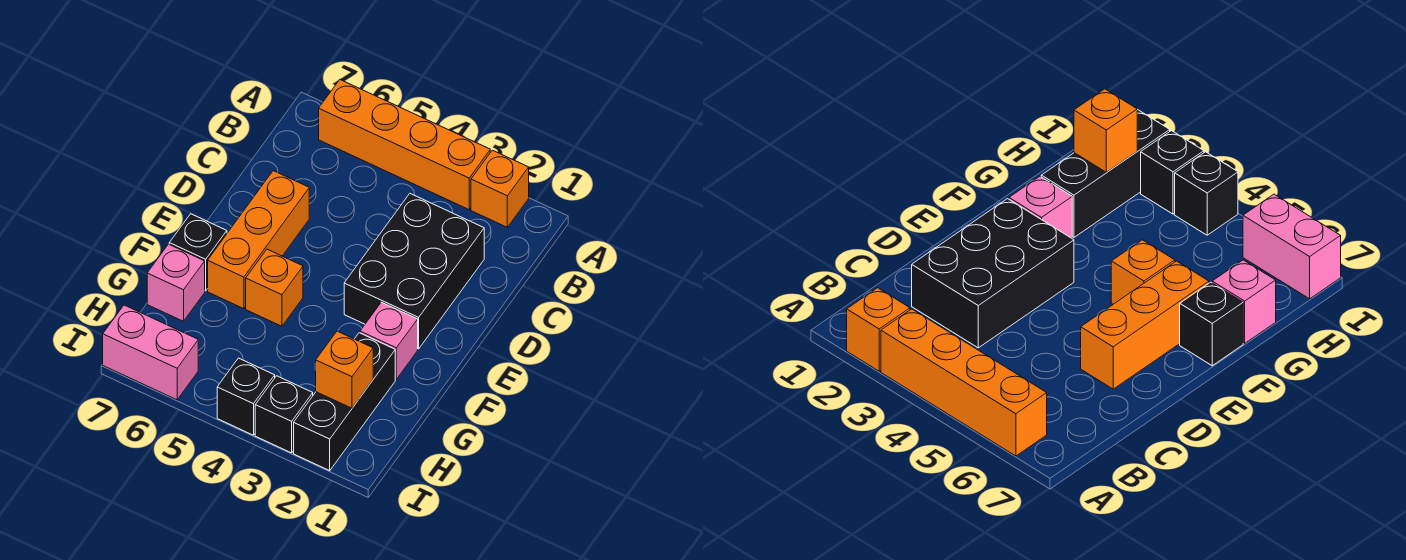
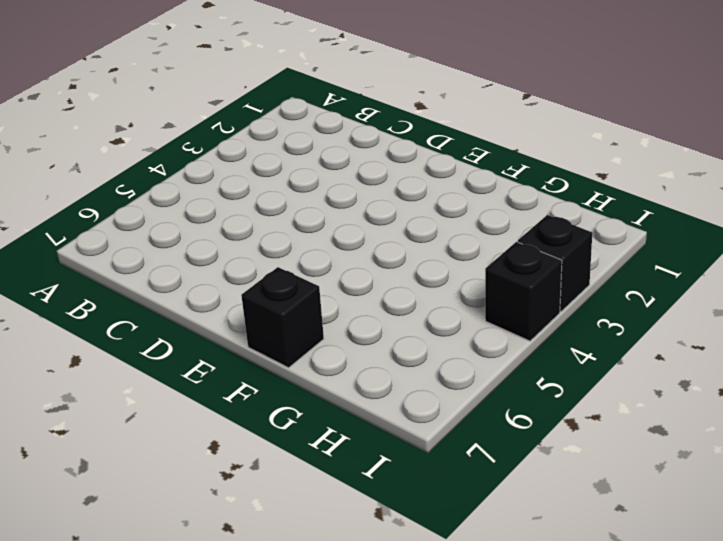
none -> orange 1x1 brick [471,150,529,227]
none -> orange 1x4 brick [319,80,490,210]
none -> black 2x3 brick [344,194,484,349]

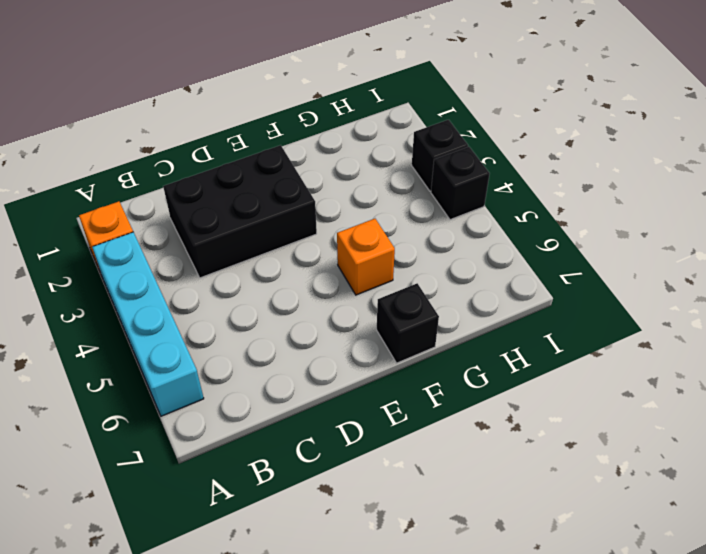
cyan 1x4 brick [92,232,204,416] -> orange 1x4 brick [319,80,490,210]
none -> orange 1x3 brick [208,171,309,309]
none -> pink 1x1 brick [360,302,418,379]
none -> black 1x3 brick [294,333,395,471]

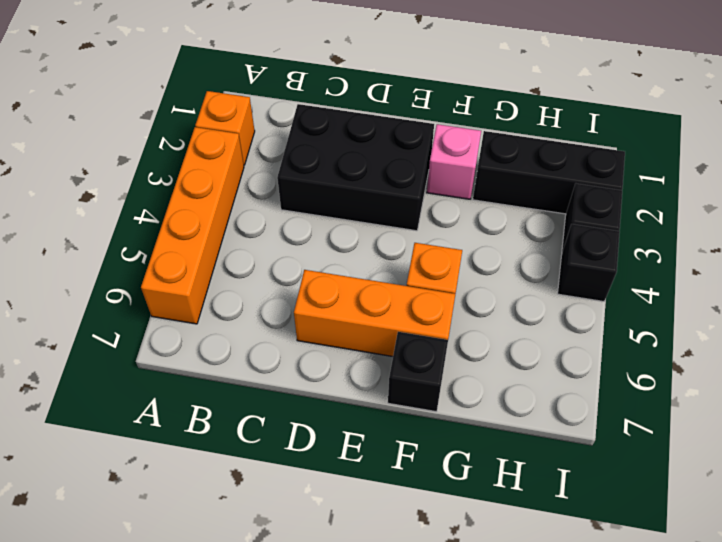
none -> pink 1x1 brick [147,244,205,321]
none -> pink 1x2 brick [103,305,198,400]
none -> orange 1x1 brick [316,331,373,408]

